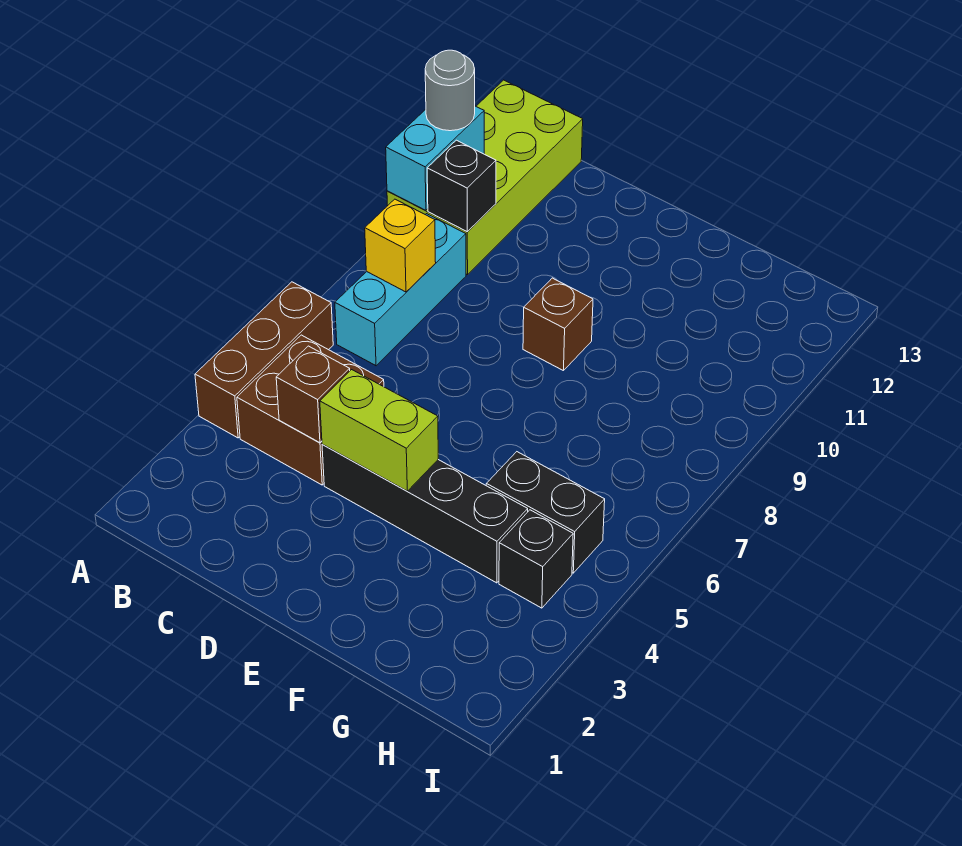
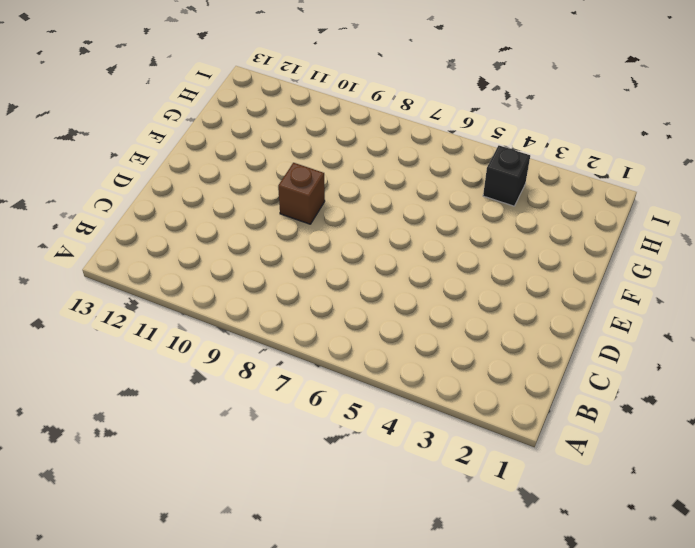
none -> brown 1x3 brick [195,282,333,438]
none -> lime 2x4 brick [387,80,583,275]
none -> brown 2x2 brick [237,335,384,485]

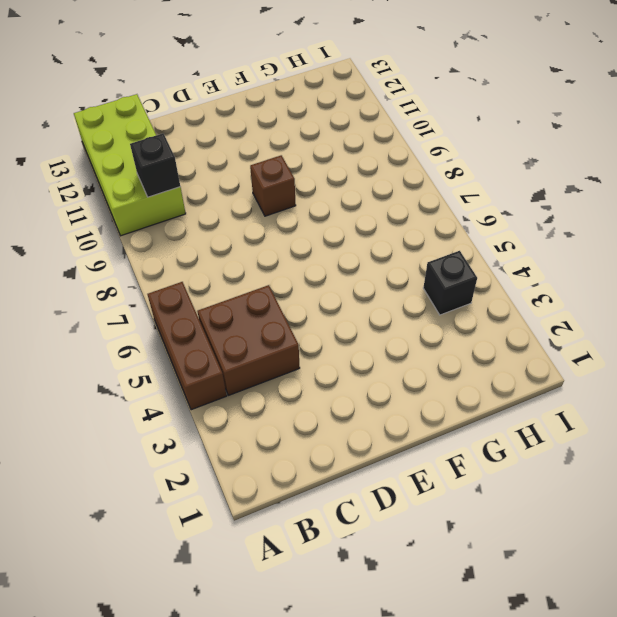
none -> cyan 1x3 brick [335,214,466,366]
none -> black 1x4 brick [322,444,528,583]
none -> black 1x2 brick [486,452,605,573]

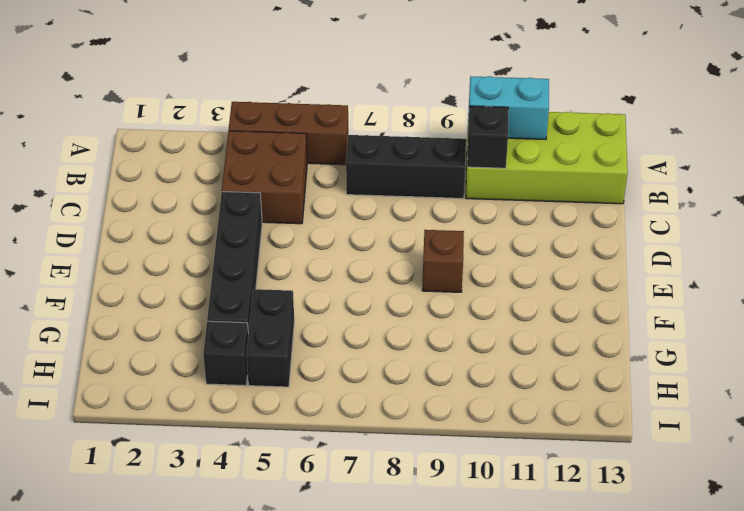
black 1x3 brick [346,135,466,199] -> cyan 1x3 brick [335,214,466,366]
none -> yellow 1x1 brick [365,199,436,292]
none -> brown 1x1 brick [276,346,350,443]
none -> lime 1x2 brick [320,370,438,491]

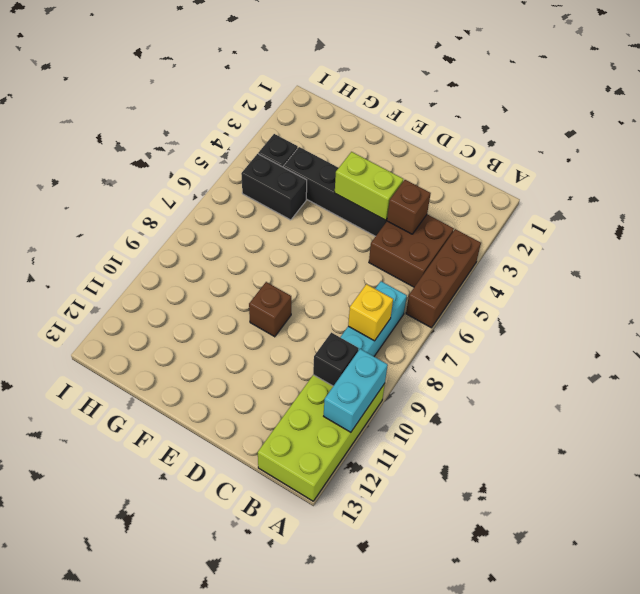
none -> grey 1x1 round brick [425,50,475,131]

